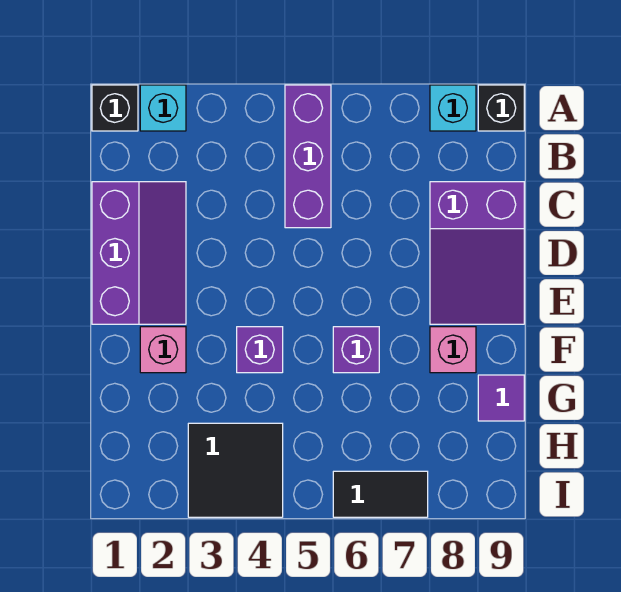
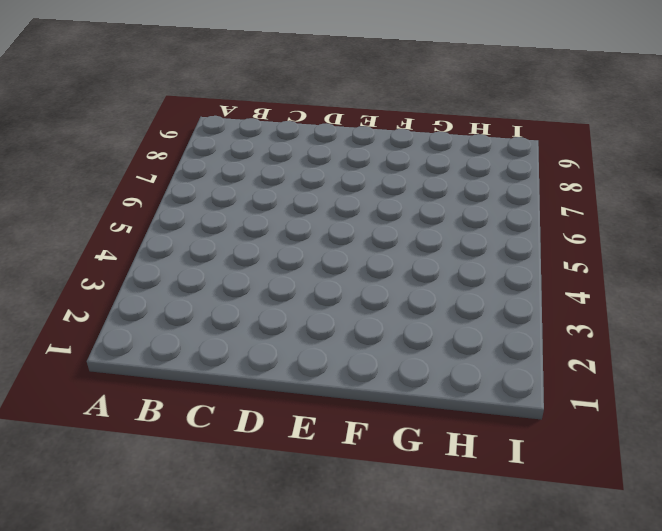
none -> black 1x1 brick [92,85,138,131]
none -> cyan 1x1 brick [140,85,186,131]
none -> purple 1x3 brick [285,85,331,228]

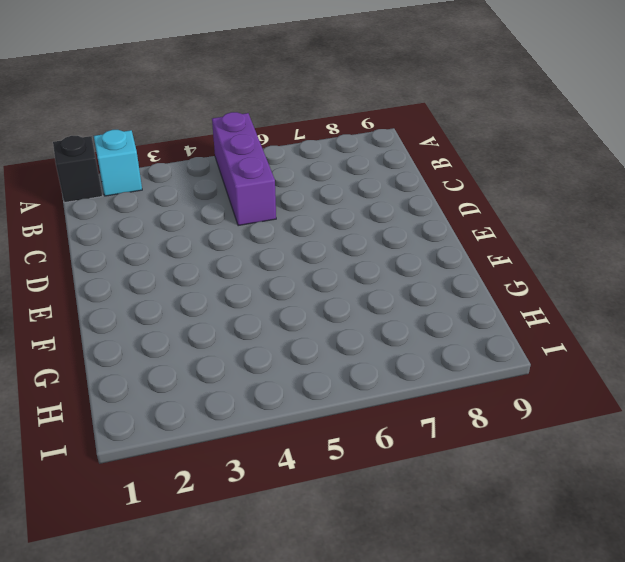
none -> cyan 1x1 brick [430,85,476,131]
none -> black 1x1 brick [478,85,524,131]
none -> purple 2x3 slope [92,182,186,324]

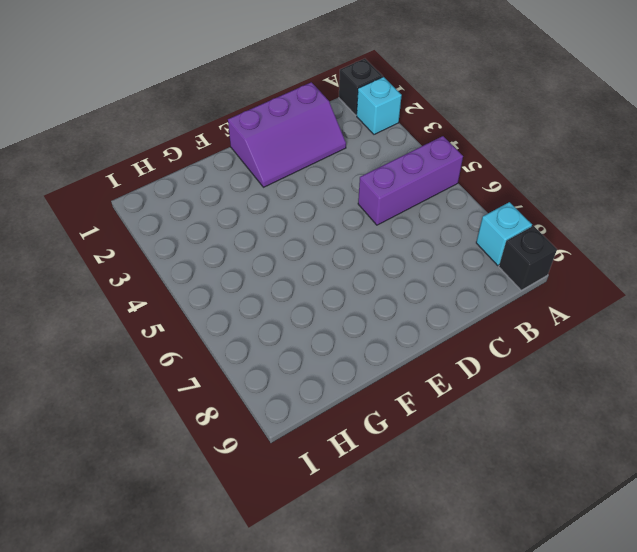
none -> purple 2x3 slope [430,182,524,324]
none -> pink 1x1 brick [140,327,186,373]
none -> purple 1x1 brick [237,327,283,373]

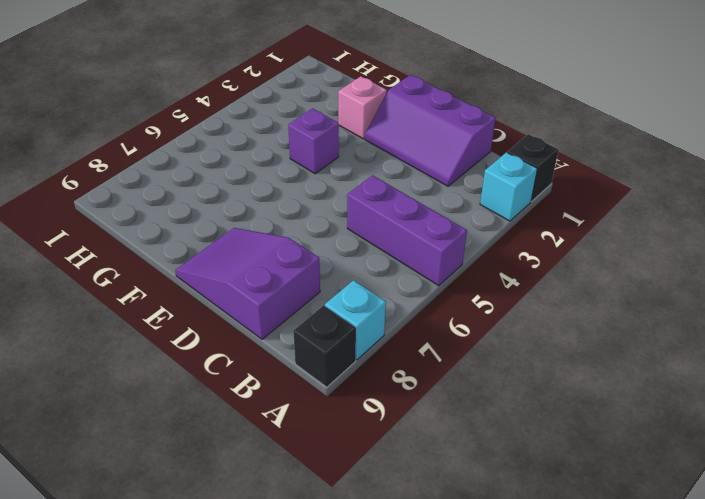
none -> purple 1x1 brick [333,327,379,373]
none -> pink 1x1 brick [430,327,476,373]
none -> purple 1x1 tile [478,375,524,421]

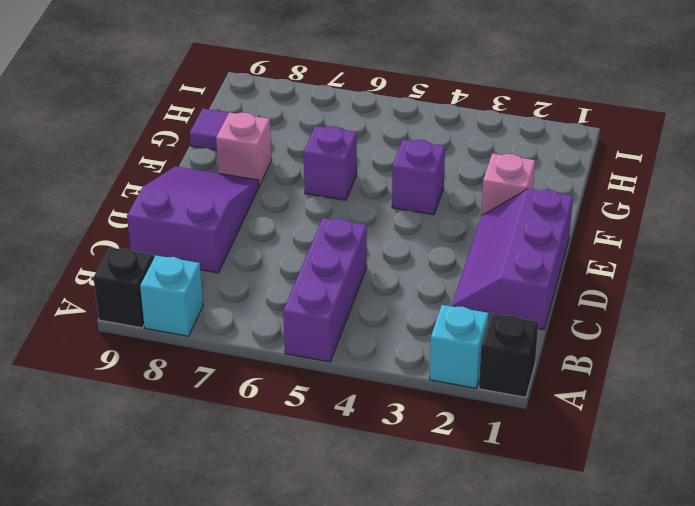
none -> black 2x2 tile [188,423,283,517]
none -> black 1x2 tile [333,471,428,517]

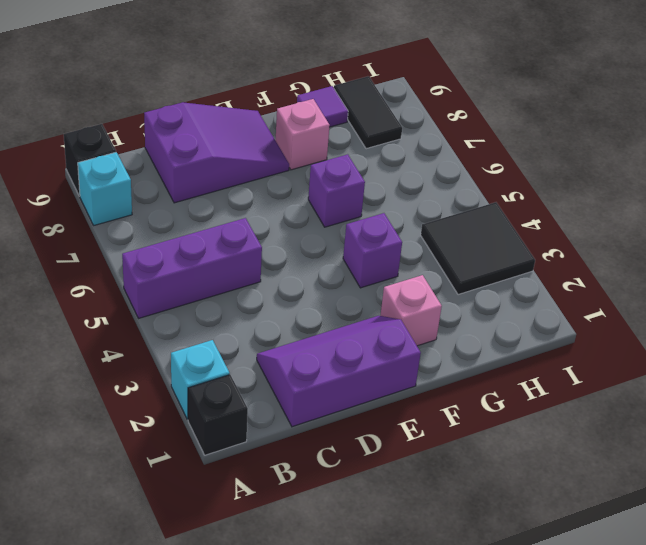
black 1x2 tile [334,76,402,149] -> black 1x2 tile moved to [333,471,428,517]

